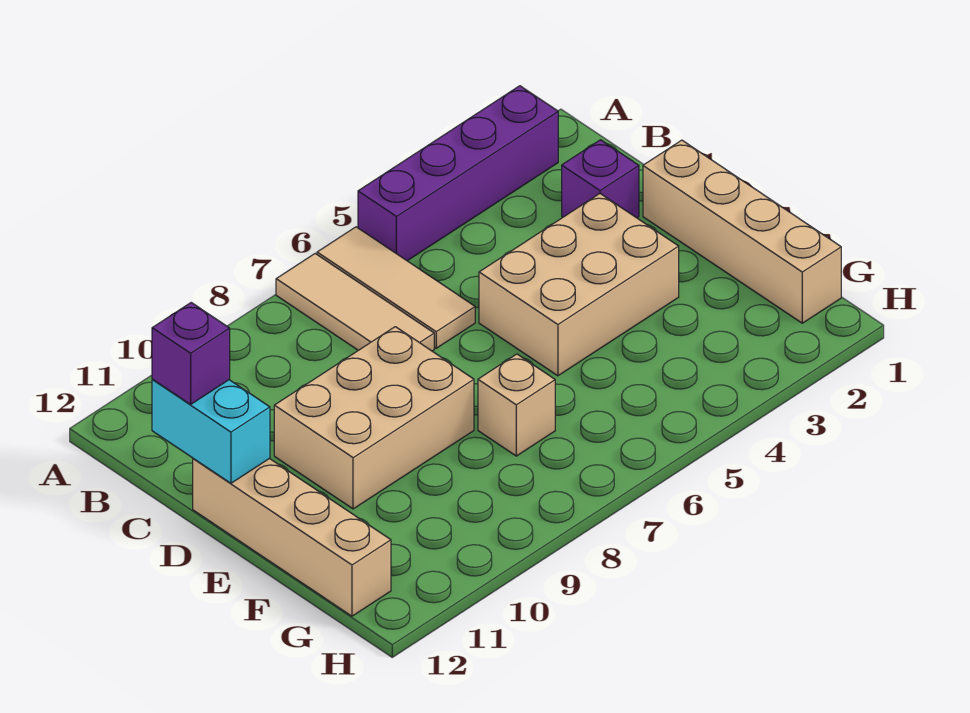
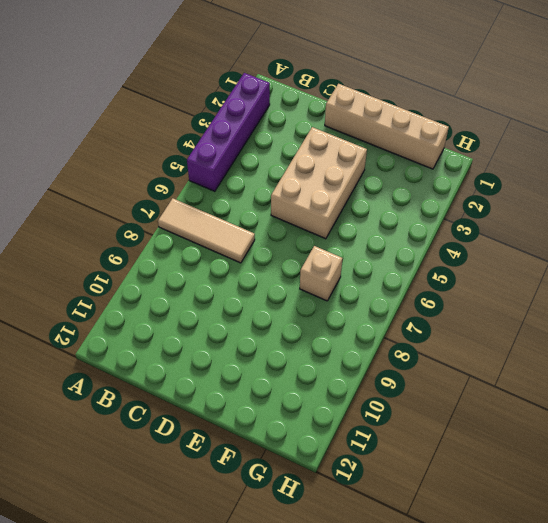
none -> tan 1x3 tile [317,227,475,348]
none -> purple 1x1 brick [562,140,639,218]

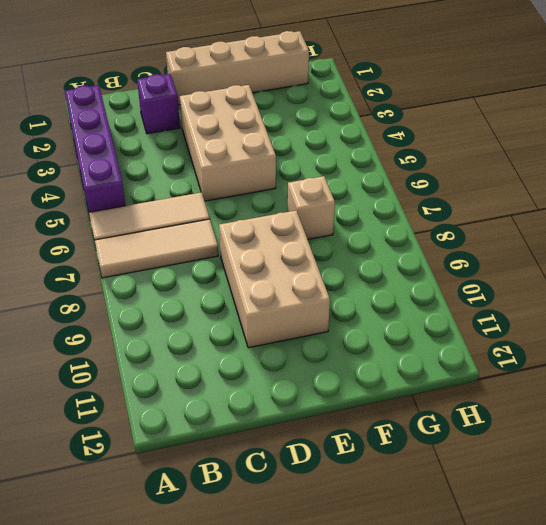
none -> tan 1x4 brick [193,458,391,616]
none -> cyan 1x2 brick [152,379,270,483]

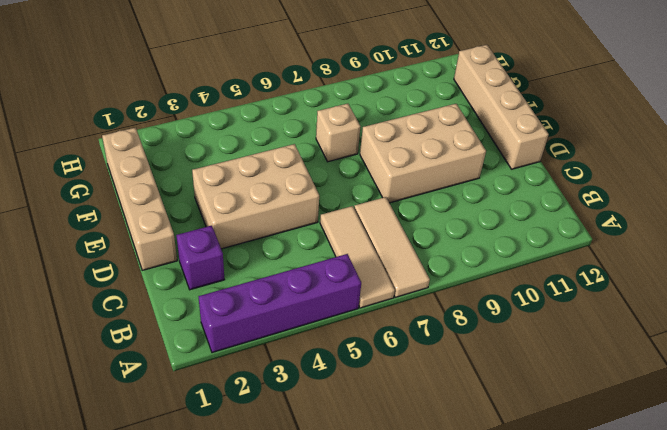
none -> cyan 1x2 brick [152,379,270,483]
none -> purple 1x1 brick [152,303,230,404]

